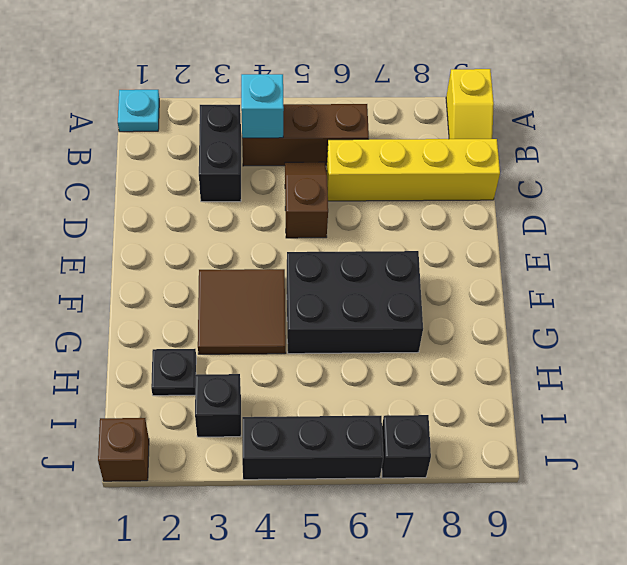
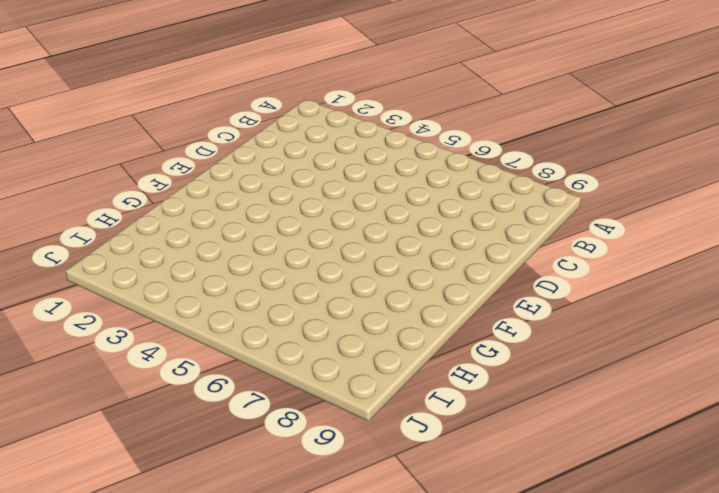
none -> cyan 1x1 plate [118,90,159,132]
none -> yellow 1x2 slope [446,69,494,139]
none -> black 1x2 brick [199,105,241,202]

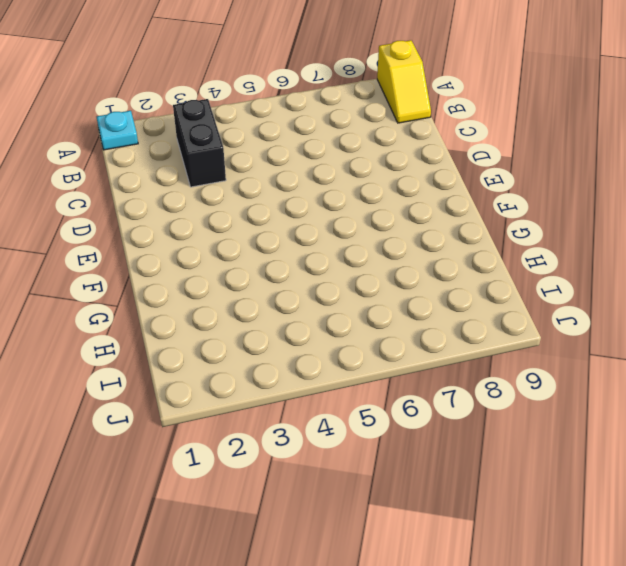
none -> brown 1x3 brick [242,104,369,166]
none -> brown 1x2 slope [285,162,328,238]
none -> yellow 1x4 brick [327,139,500,201]

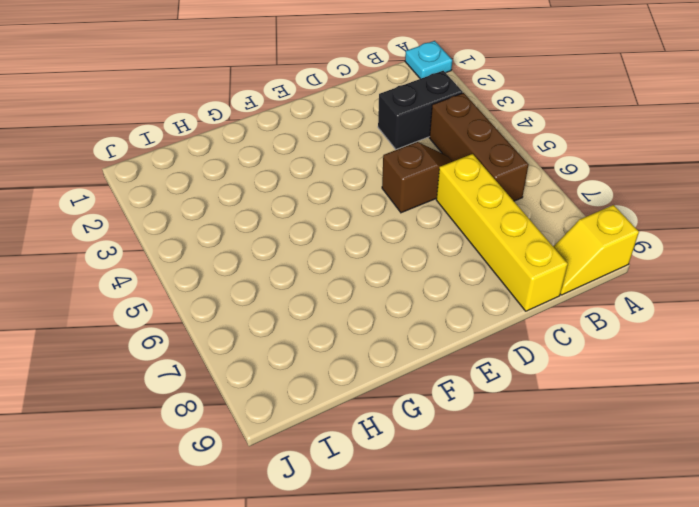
none -> brown 2x2 tile [198,269,286,354]
none -> black 2x3 brick [287,251,423,354]
none -> black 1x1 plate [151,349,196,396]

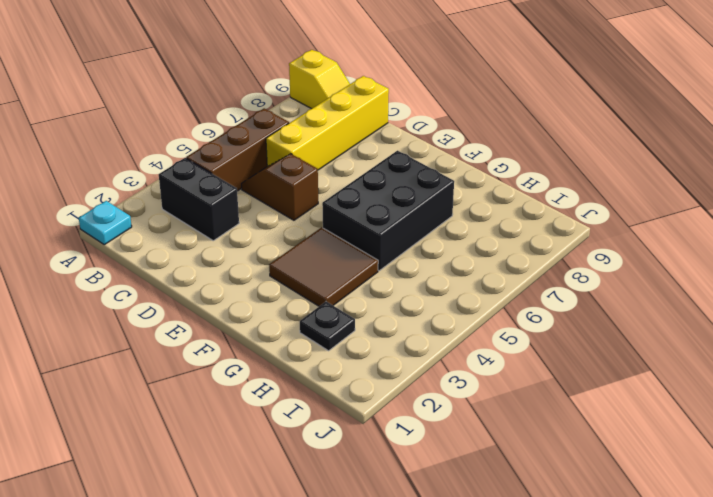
none -> black 1x1 brick [195,374,241,437]
none -> brown 1x1 brick [98,418,149,481]
none -> black 1x3 brick [242,416,383,480]

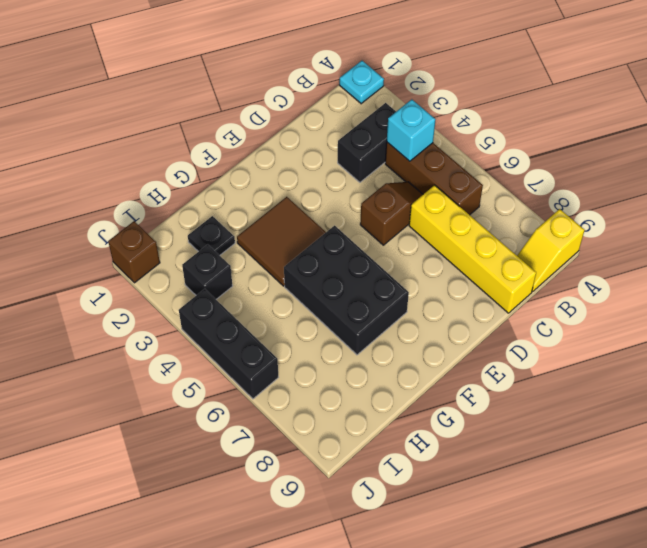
none -> black 1x1 brick [382,415,431,478]

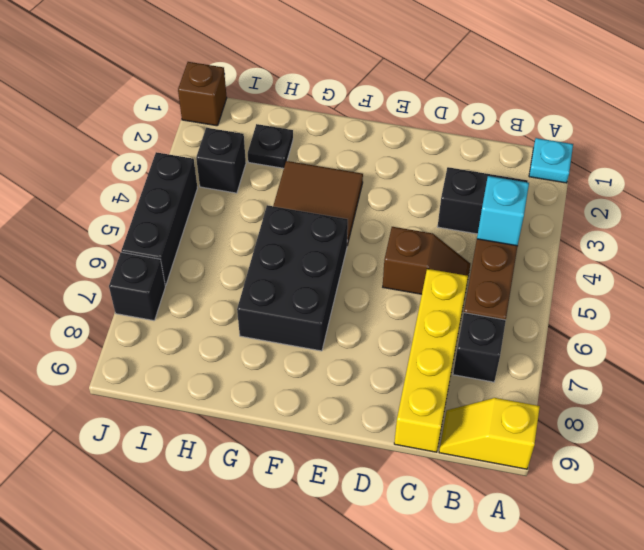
black 1x1 brick [453,313,506,382] -> none

